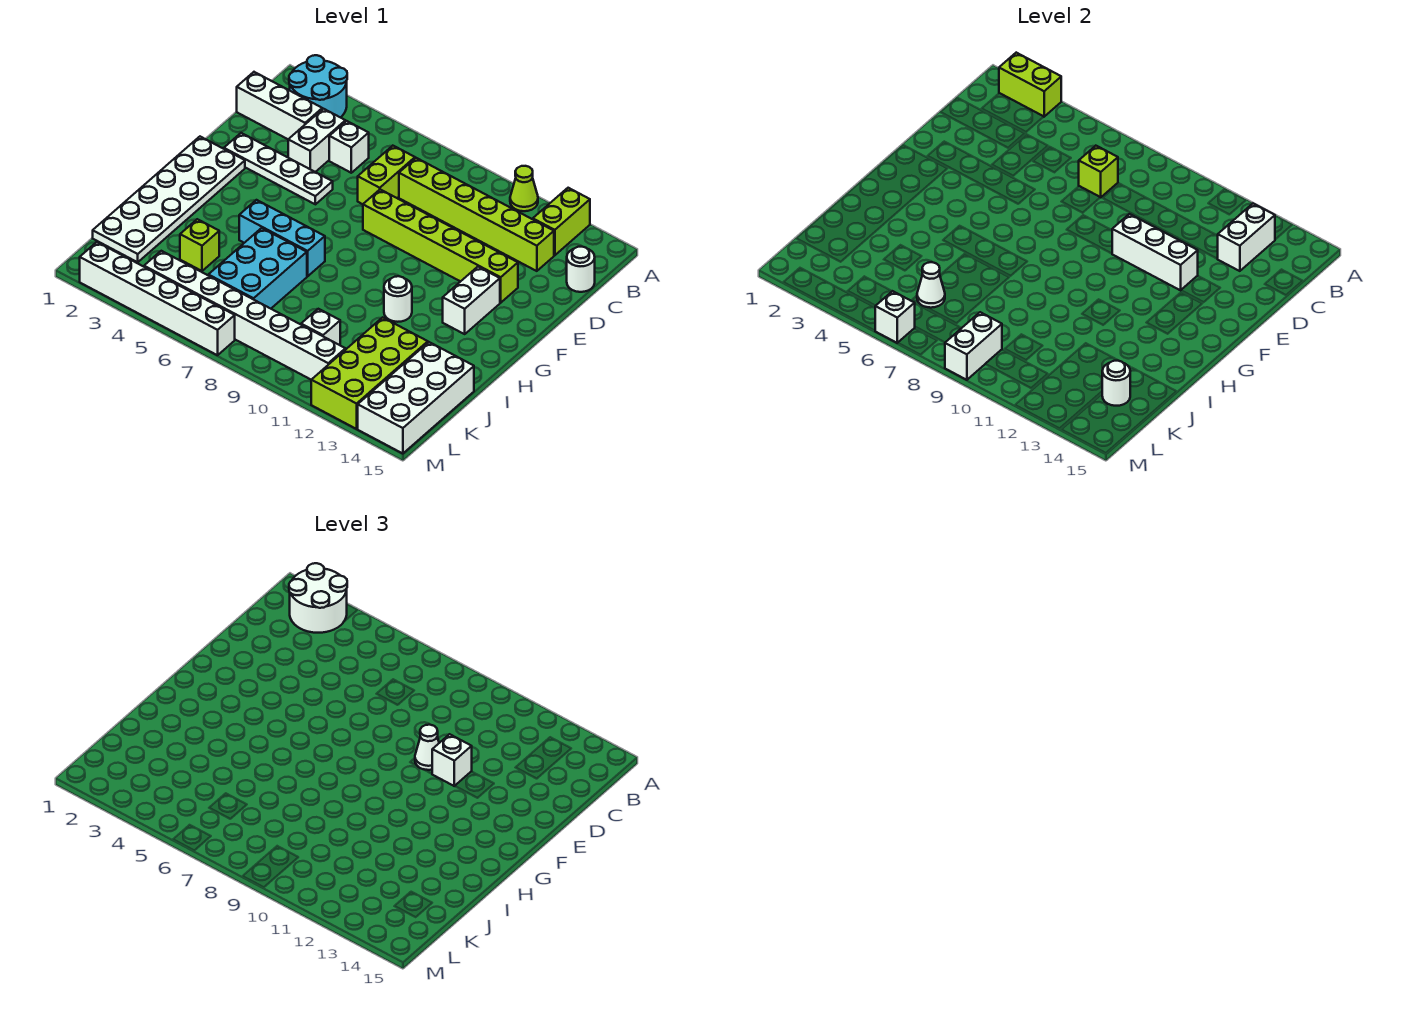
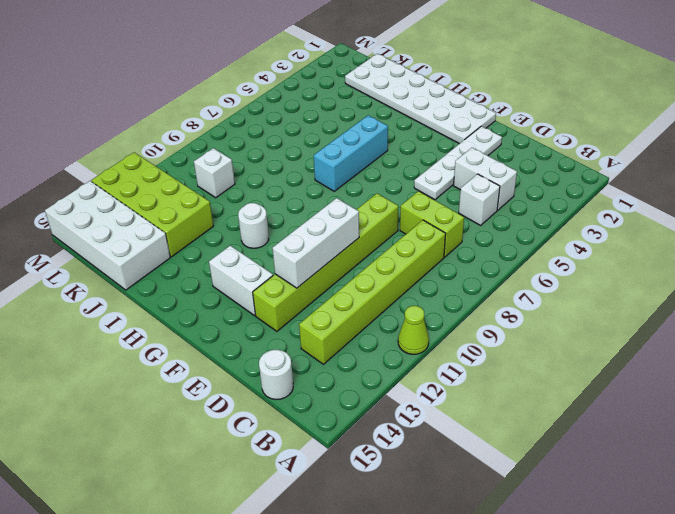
none -> cyan 2x2 round brick [289,55,347,118]
none -> lime 1x2 brick [533,188,590,255]
none -> white 1x3 brick [237,72,322,139]
none -> cyan 2x3 brick [208,228,307,309]

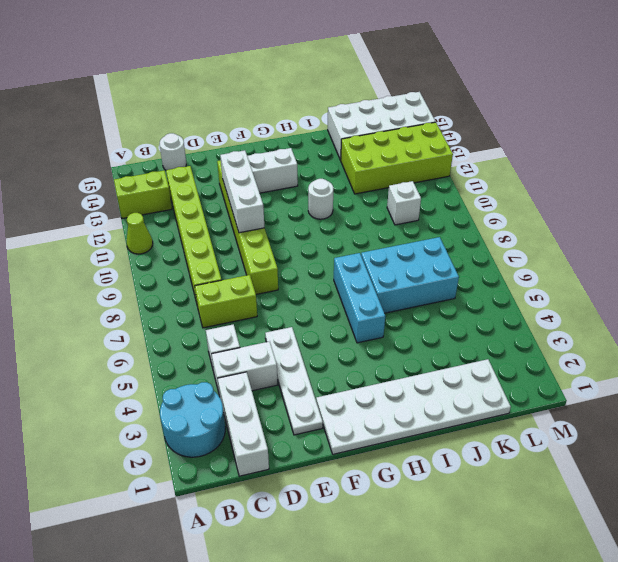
none -> lime 1x1 brick [180,219,219,271]
none -> white 1x8 brick [144,251,345,380]
none -> white 1x6 brick [80,242,235,355]
none -> lime 1x2 brick [999,53,1061,117]

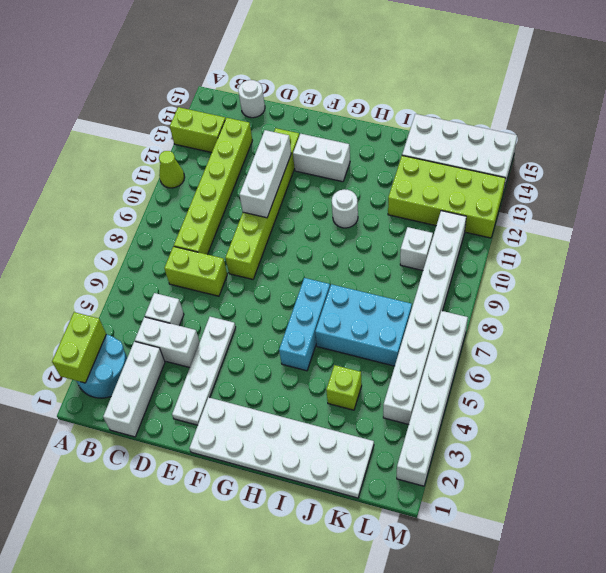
none -> white 1x2 brick [1218,204,1275,271]
none -> lime 1x1 brick [1079,146,1118,197]
none -> white 1x1 cone [917,262,945,308]
none -> white 1x1 round brick [1102,361,1130,406]

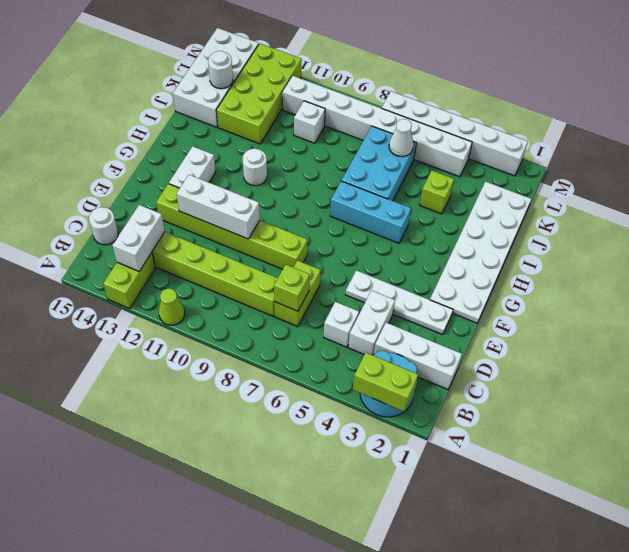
none -> white 1x2 brick [945,312,1002,380]
none -> white 1x1 brick [875,291,915,343]
none -> white 2x2 round brick [289,563,347,633]
none -> white 1x1 cone [415,725,439,770]

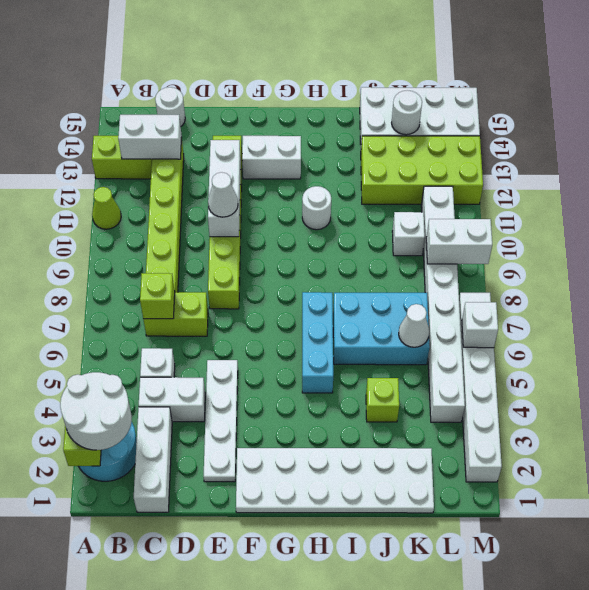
none -> white 1x1 brick [432,734,472,786]

